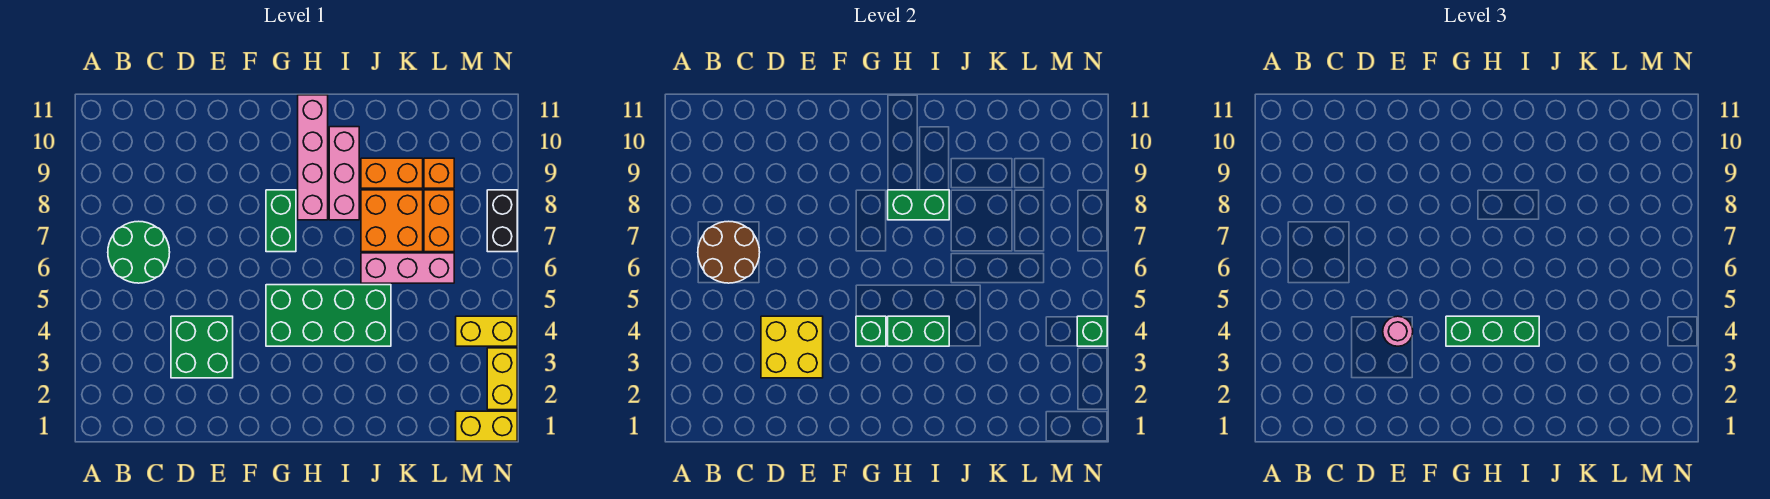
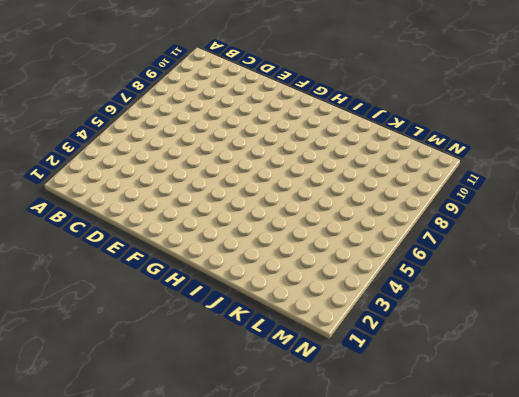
none -> green 2x2 round brick [108,221,170,283]
none -> green 2x2 brick [171,316,233,378]
none -> green 2x4 brick [266,285,391,346]

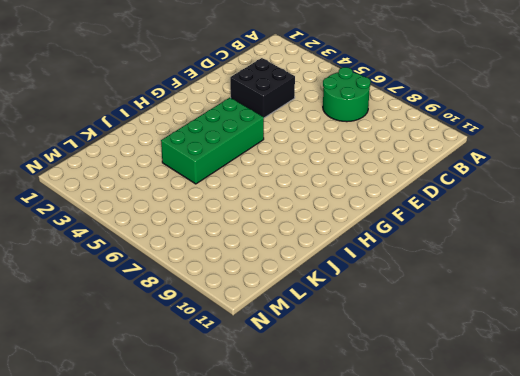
black 2x2 brick [230,58,295,118] -> green 2x2 brick [171,316,233,378]
none -> green 1x2 brick [266,190,296,252]
none -> pink 1x4 brick [298,95,328,220]
none -> pink 1x3 brick [329,127,359,220]

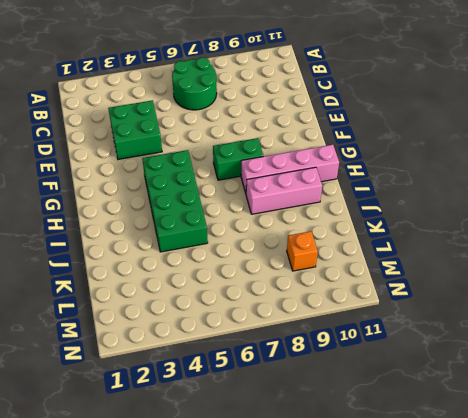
none -> pink 1x3 brick [361,253,454,283]
none -> orange 2x2 brick [361,190,423,252]
none -> orange 1x2 brick [361,158,423,188]

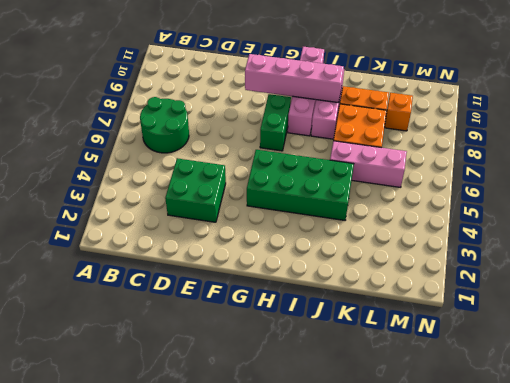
pink 1x4 brick [245,54,344,103] -> none
none -> orange 1x2 brick [424,190,454,252]
none -> yellow 1x2 brick [456,411,517,441]
none -> yellow 1x2 brick [456,316,517,346]

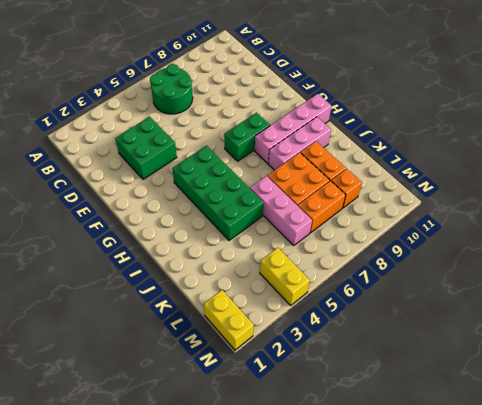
none -> yellow 1x2 brick [487,348,517,410]
none -> black 1x2 brick [487,190,517,252]
none -> brown 2x2 round brick [698,221,760,283]

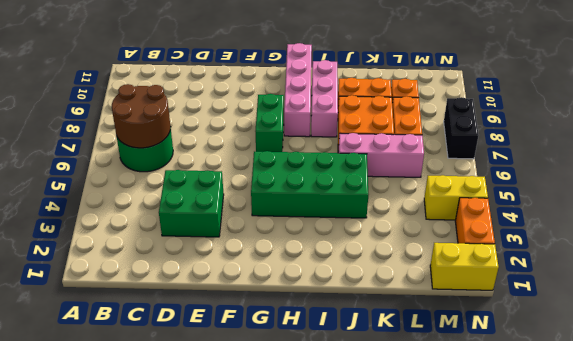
orange 1x2 brick [455,198,495,244] -> yellow 1x2 brick [487,348,517,410]
none -> yellow 2x2 brick [761,316,823,378]
none -> green 1x1 brick [856,316,886,346]
none -> green 1x2 brick [888,316,949,346]

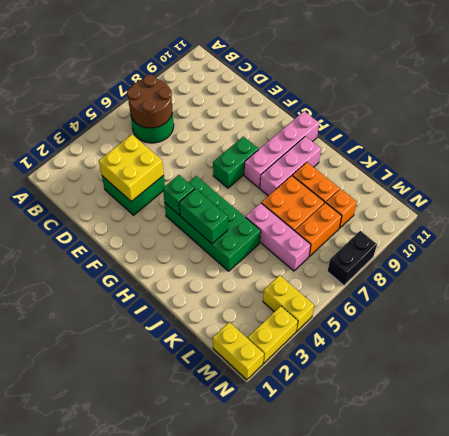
none -> green 1x2 brick [888,190,949,220]
none -> green 1x1 brick [1077,316,1107,346]
none -> pink 1x1 round brick [1383,316,1413,346]

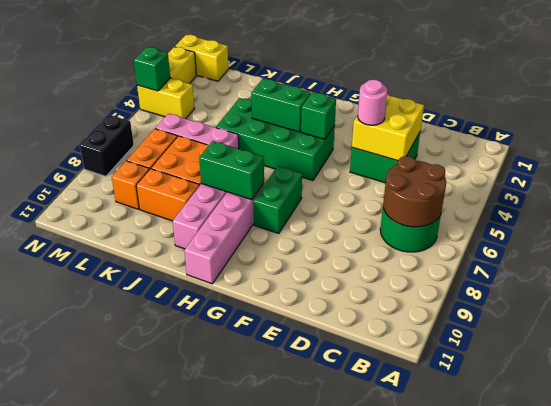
none -> green 1x3 brick [1446,316,1539,346]

